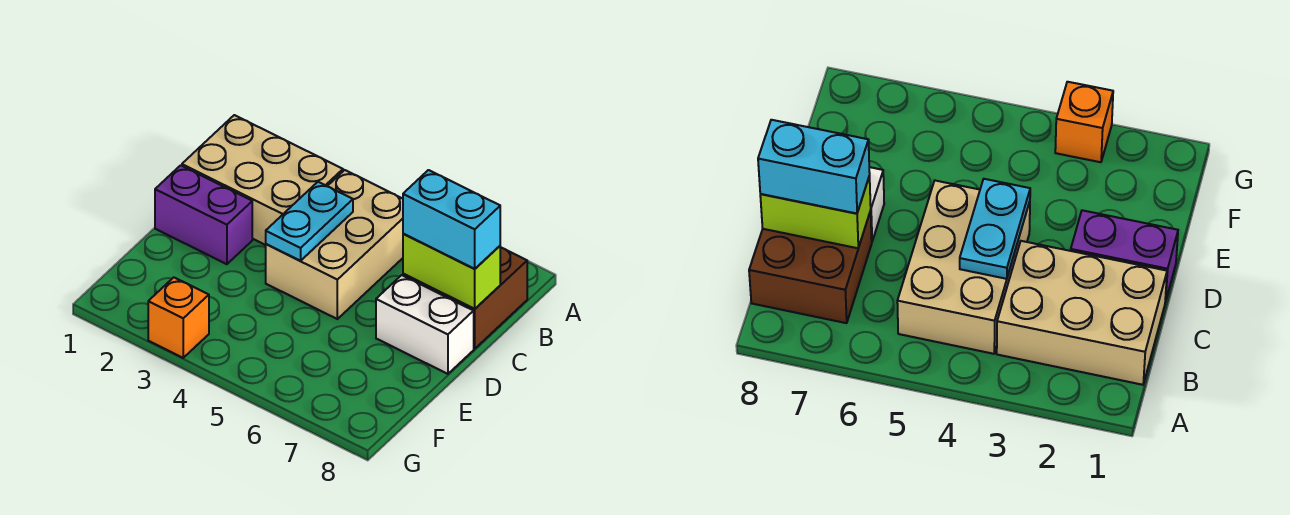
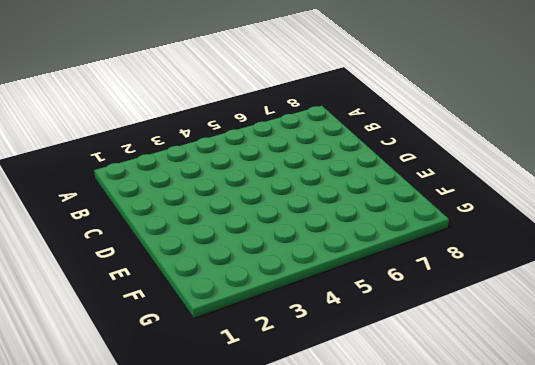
none -> tan 2x3 brick [182,115,343,245]
none -> tan 2x3 brick [266,170,403,319]

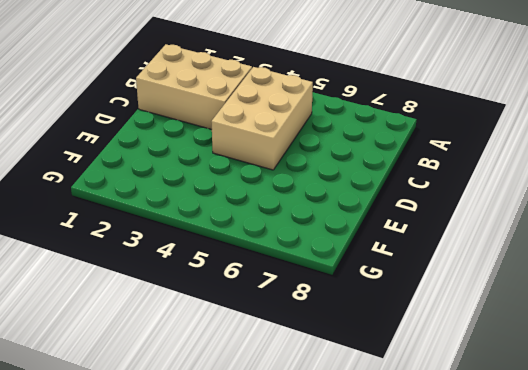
none -> brown 2x2 brick [403,247,527,349]
none -> purple 1x2 brick [155,165,252,264]

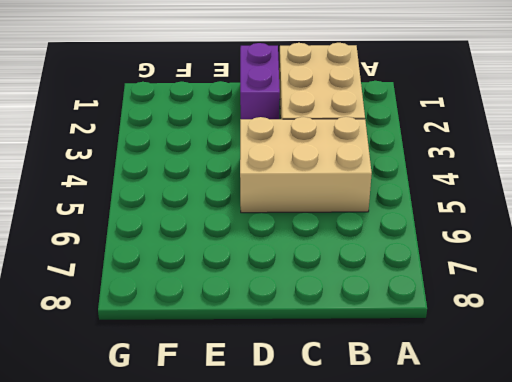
none -> brown 2x2 brick [403,247,527,349]
none -> white 1x2 brick [376,275,474,374]

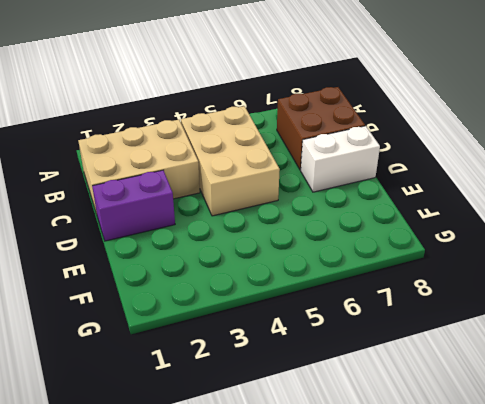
none -> orange 1x1 brick [148,277,209,358]
none -> cyan 1x2 plate [266,182,353,261]

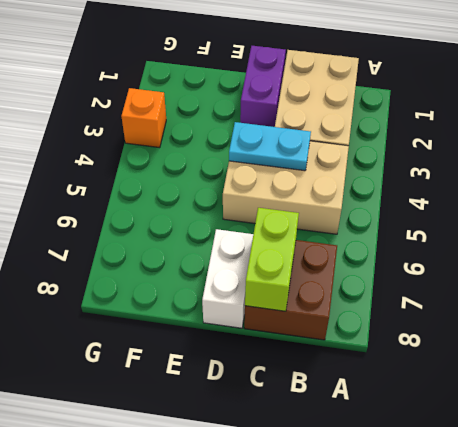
none -> cyan 1x2 brick [403,170,500,269]

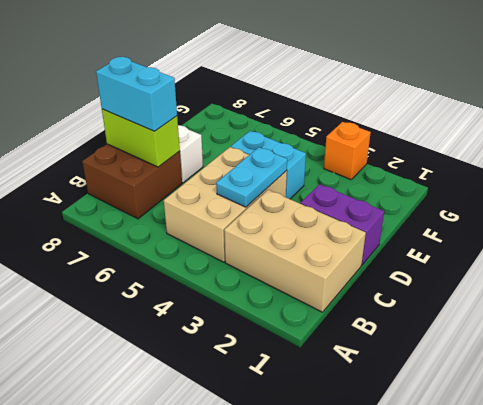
cyan 1x2 brick [231,131,306,199] -> none

